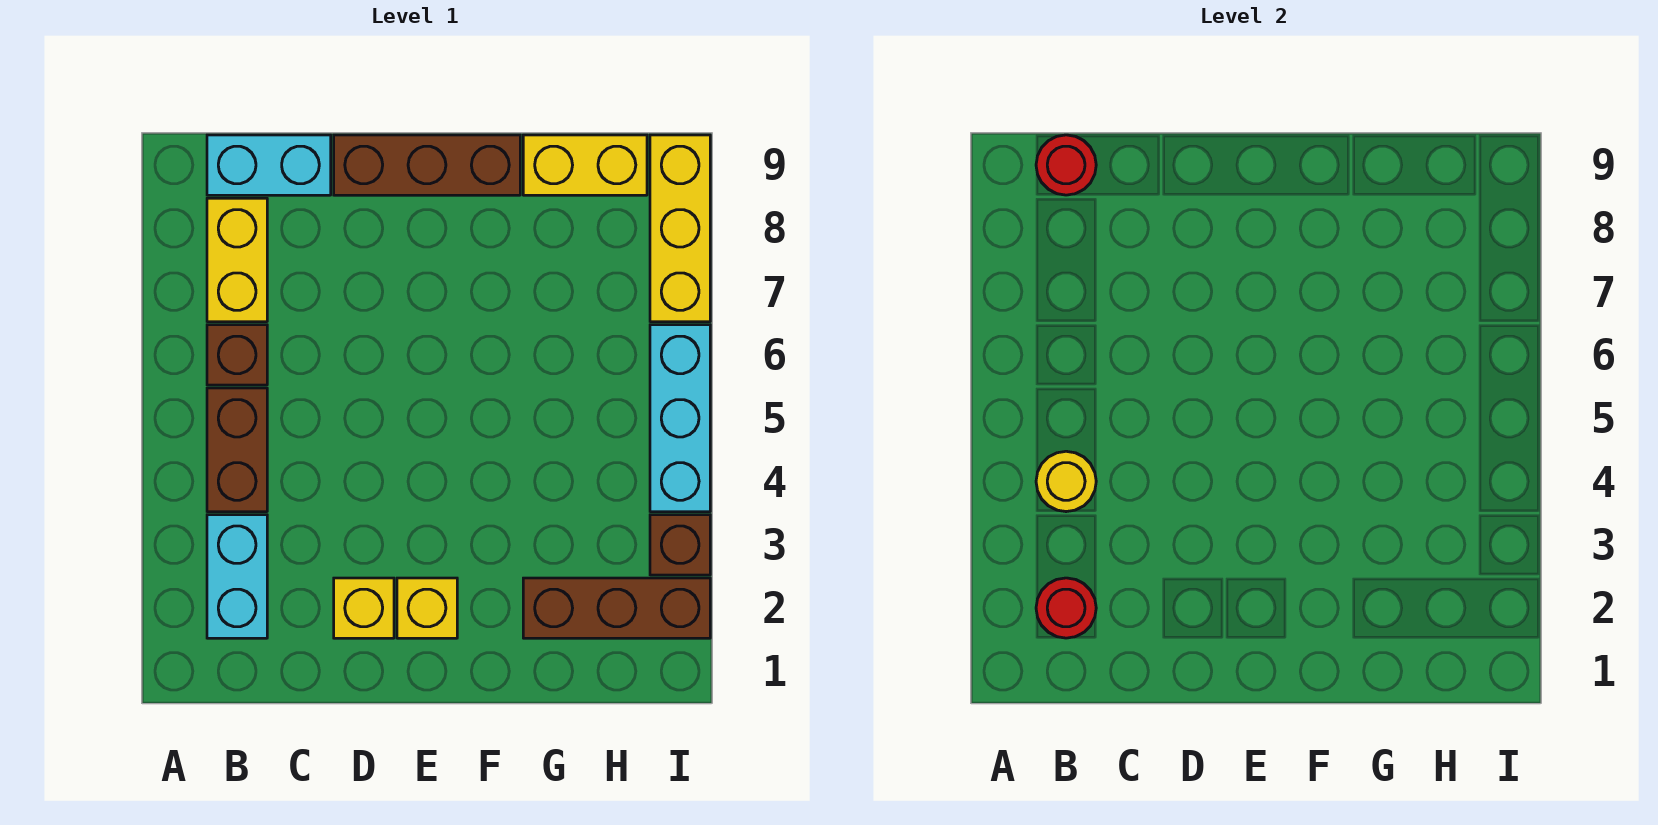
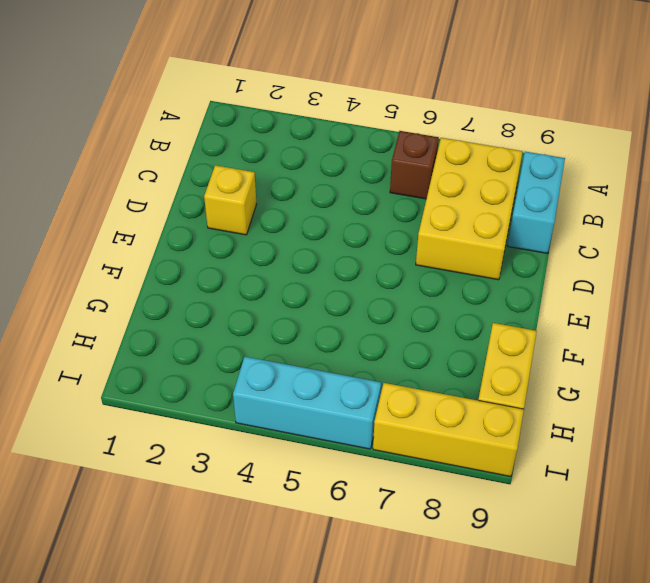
yellow 2x3 brick [416,138,523,280] -> yellow 1x2 brick [207,198,267,322]
none -> cyan 1x2 brick [207,515,267,638]
none -> brown 1x2 brick [207,388,267,512]
none -> brown 1x3 brick [334,135,520,195]

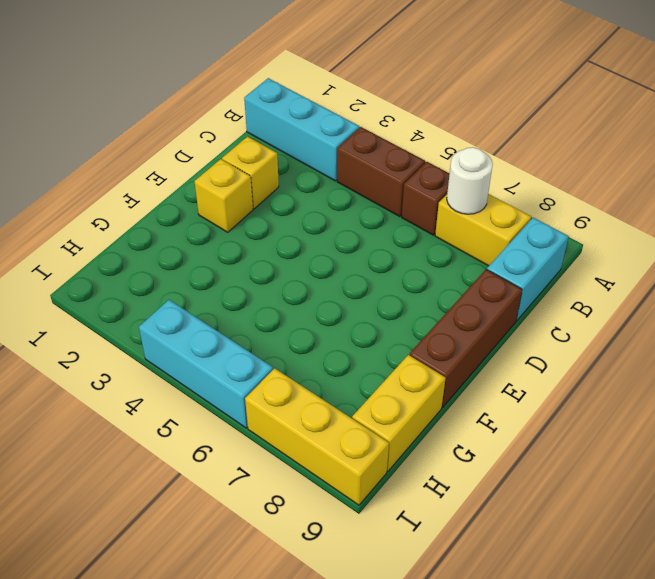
cyan 1x3 brick [244,78,359,181] -> cyan 1x2 brick [207,515,267,638]
white 1x1 round brick [447,147,493,214] -> none
none -> brown 1x3 brick [523,578,710,638]
none -> brown 1x1 brick [650,515,710,575]
none -> red 1x1 round brick [1036,578,1096,638]

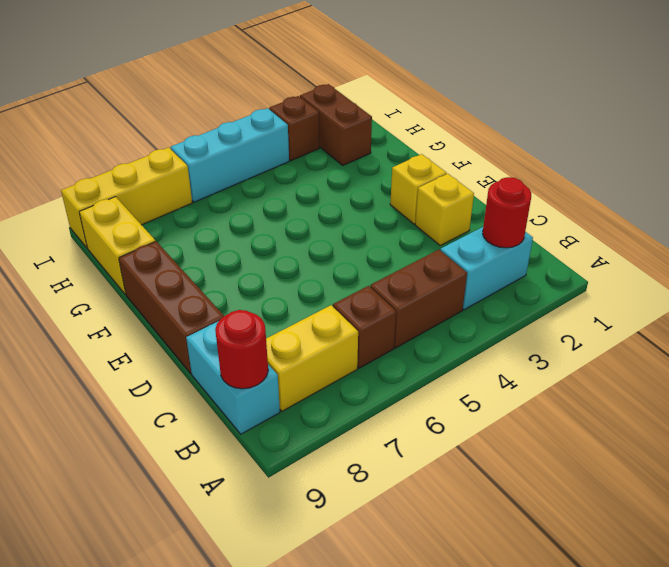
brown 1x2 brick [300,84,372,165] -> brown 1x3 brick [523,578,710,638]
none -> yellow 1x1 round brick [1036,451,1096,512]

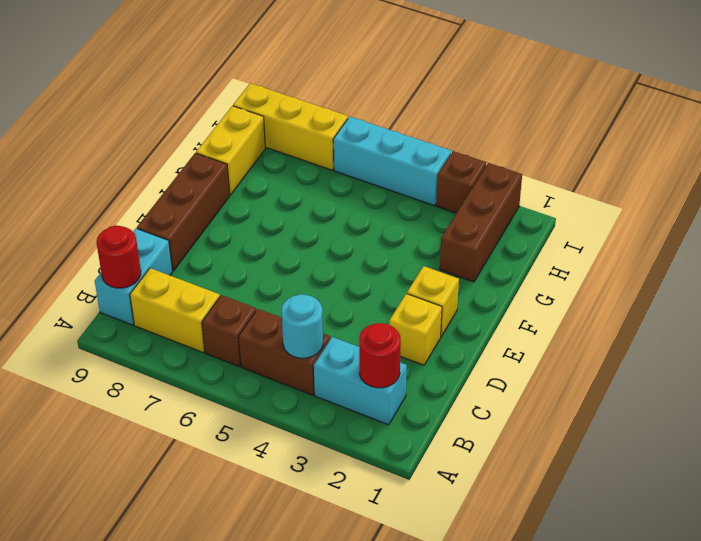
cyan 1x1 round brick [282,294,323,358] -> yellow 1x1 round brick [1036,451,1096,512]

